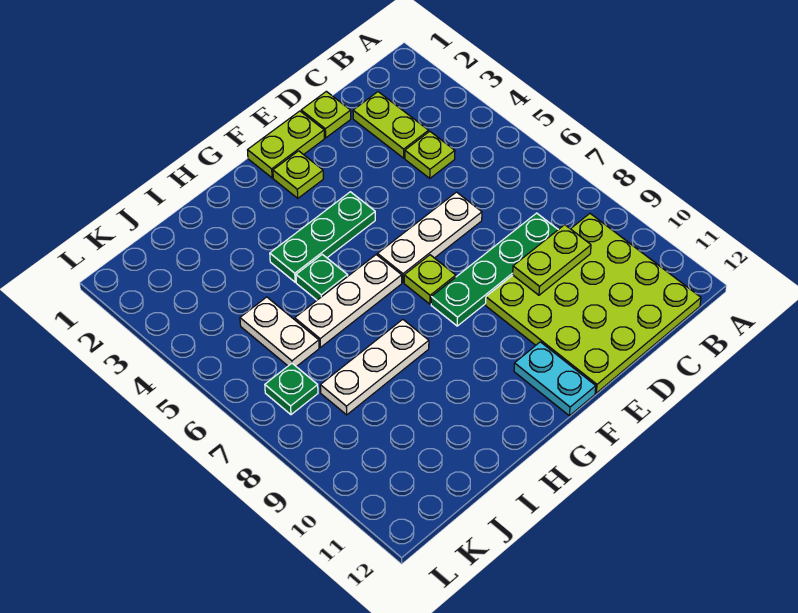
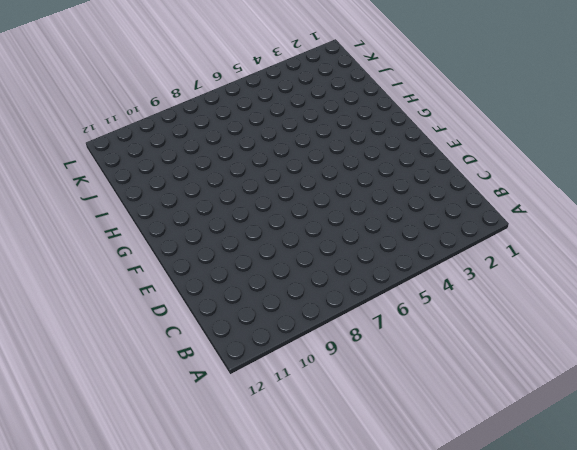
none -> lime 4x4 plate [486,214,701,393]
none -> lime 1x2 plate [353,92,429,158]
none -> lime 1x1 plate [405,131,455,178]

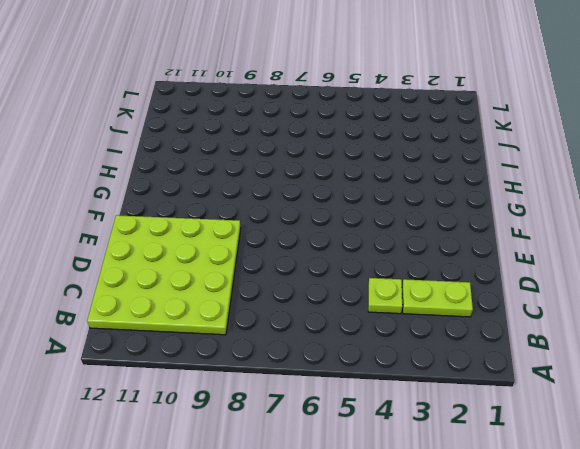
none -> green 1x4 plate [431,213,558,326]
none -> lime 1x1 plate [301,91,351,138]
none -> white 1x3 plate [377,192,482,282]

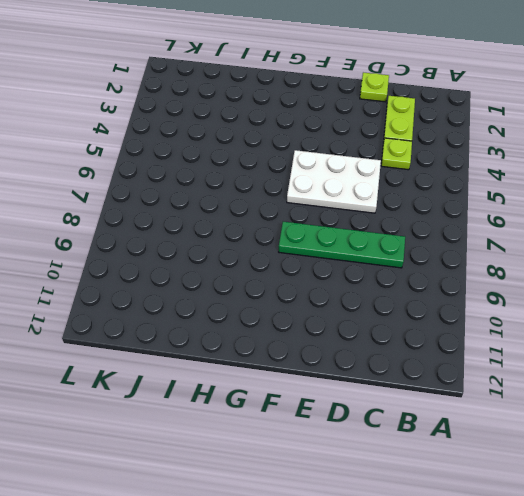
white 2x3 plate [287,150,381,213] -> white 1x3 plate [377,192,482,282]
none -> lime 4x4 plate [486,214,701,393]
none -> lime 1x2 plate [248,111,324,178]
none -> lime 1x1 plate [273,151,323,198]

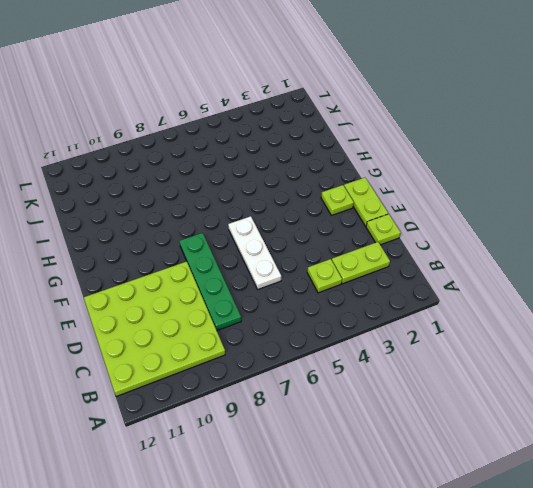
none -> green 1x3 plate [270,192,375,282]
none -> lime 1x1 plate [404,255,456,304]
none -> cyan 1x2 plate [514,342,596,416]

